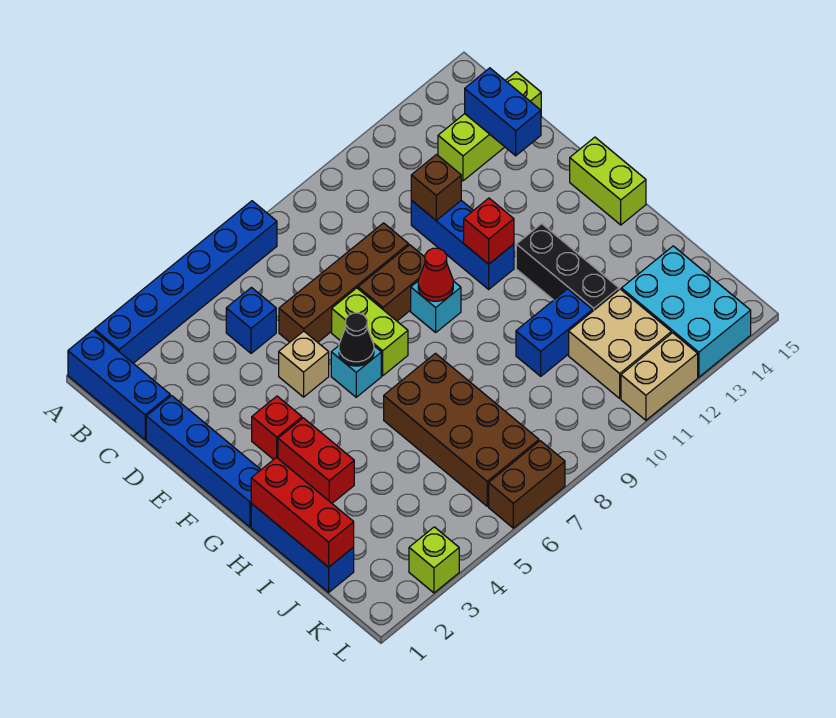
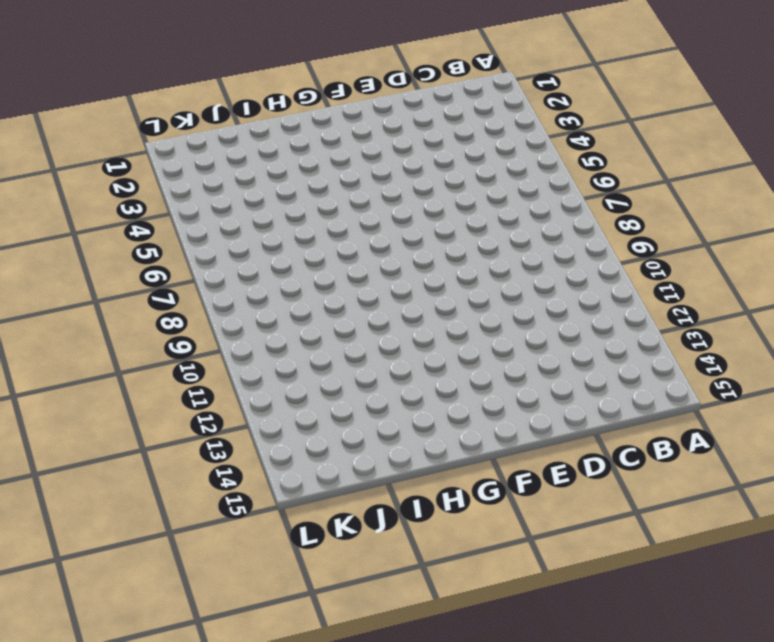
none -> blue 1x3 brick [68,330,170,440]
none -> blue 1x6 brick [94,201,277,363]
none -> blue 1x1 brick [226,288,276,353]
none -> lime 1x3 brick [438,72,541,181]

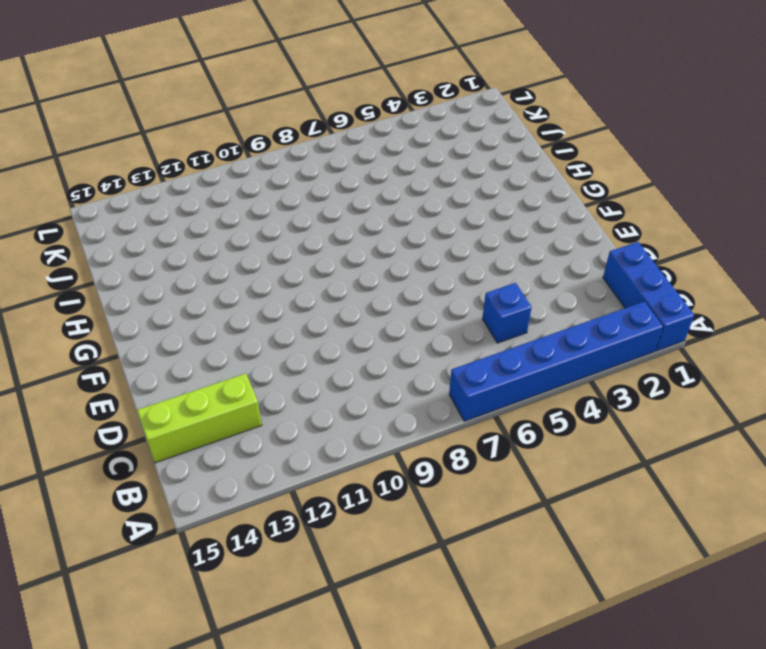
none -> blue 1x4 brick [146,396,261,527]
none -> brown 1x4 brick [279,223,409,342]
none -> blue 1x3 brick [411,200,514,289]
none -> tan 1x1 brick [279,331,329,397]

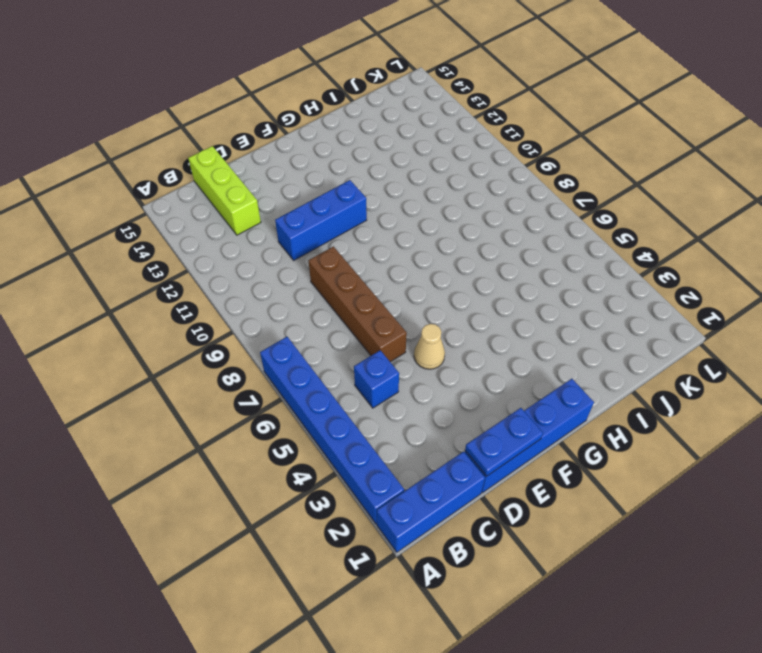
blue 1x2 plate [465,408,543,476] -> none
tan 1x1 cone [414,324,445,369] -> tan 1x1 brick [279,331,329,397]
none -> lime 1x2 brick [332,288,408,376]
none -> brown 1x2 brick [358,245,425,321]
none -> red 1x1 brick [252,396,302,460]
none -> cyan 1x1 brick [331,346,381,397]

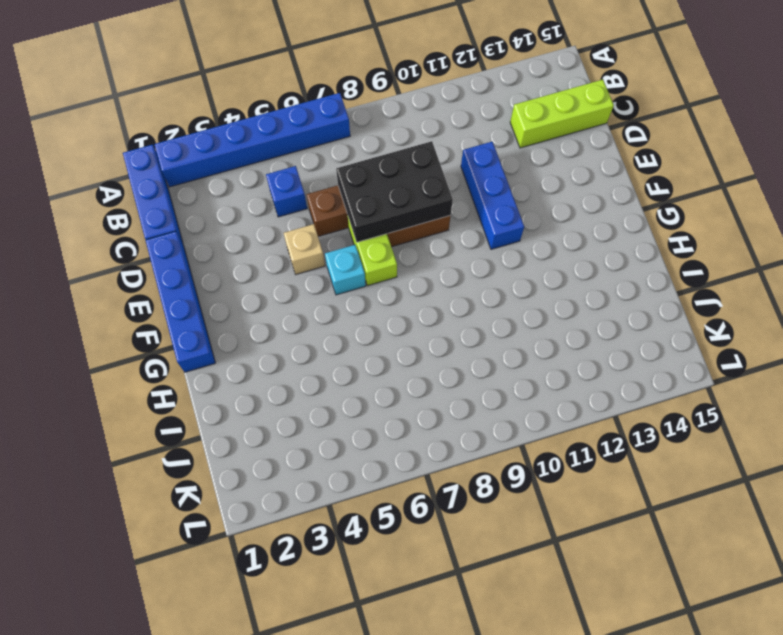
black 2x3 brick [336,141,453,242] -> none
none -> red 1x1 brick [252,396,302,460]
none -> cyan 1x1 brick [411,281,461,332]
none -> lime 1x2 brick [570,137,646,225]
none -> red 1x2 brick [278,418,354,503]

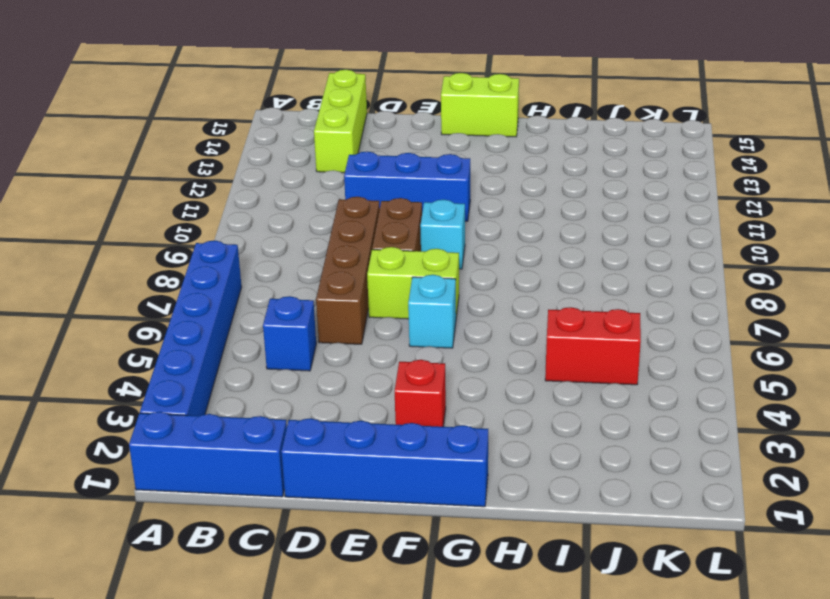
red 1x2 brick [545,307,641,385] -> red 1x2 brick moved to [278,418,354,503]
none -> tan 1x1 brick [279,331,329,397]
none -> black 1x3 brick [516,224,619,312]
none -> blue 1x3 brick [251,503,354,592]
none -> brown 2x4 brick [384,353,539,506]

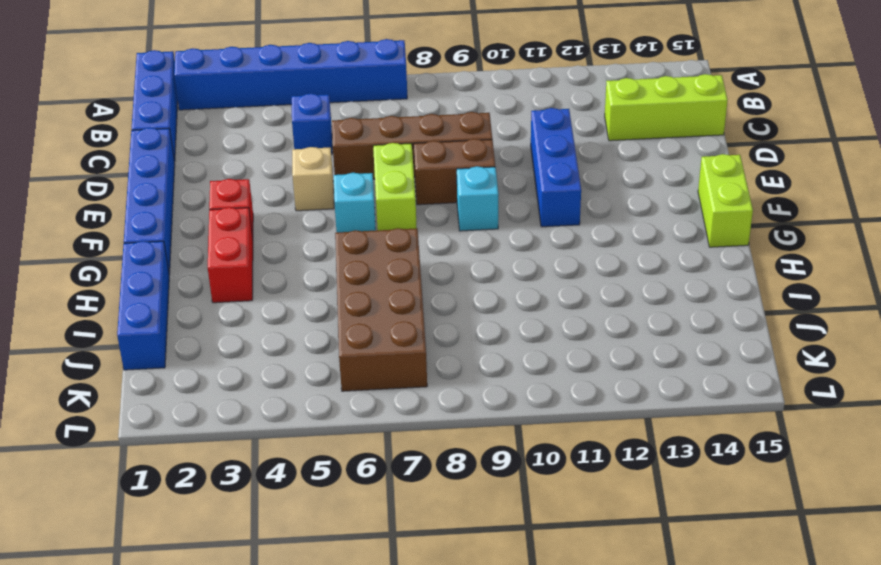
none -> black 1x3 brick [516,224,619,312]
none -> blue 1x2 brick [516,289,592,376]
none -> tan 2x2 brick [569,289,671,398]
none -> cyan 2x3 brick [622,246,751,377]

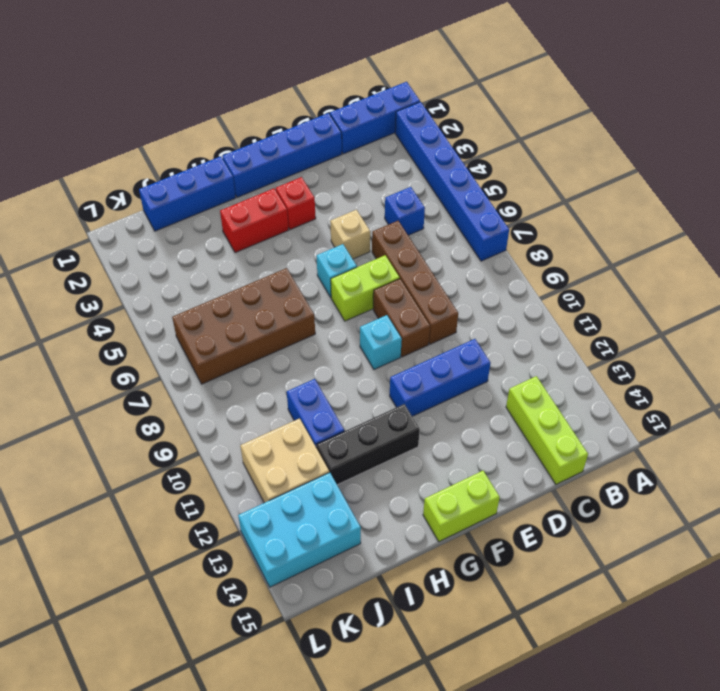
none -> lime 1x1 brick [409,527,459,593]
none -> brown 1x2 brick [489,441,565,528]
none -> tan 1x2 brick [621,333,698,420]
none -> blue 1x2 brick [465,68,541,156]

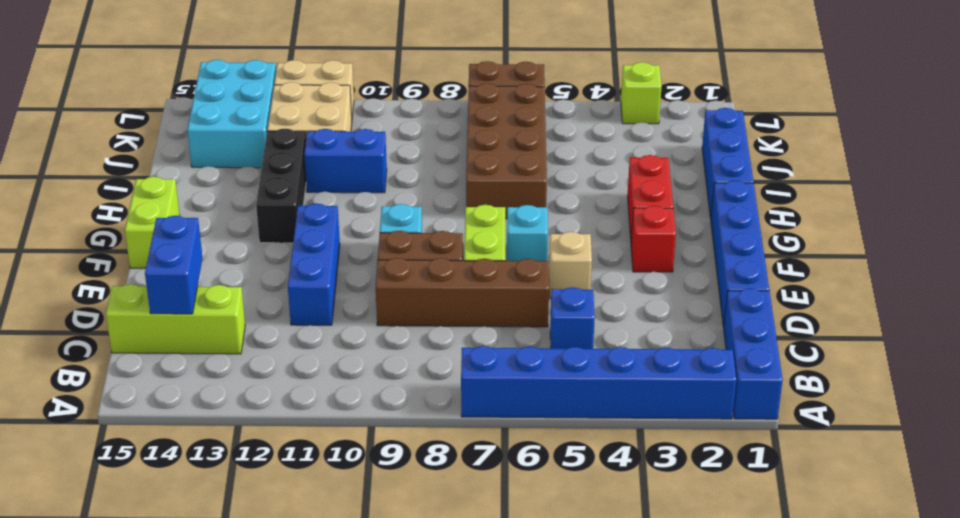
none -> brown 1x1 brick [411,155,461,220]
none -> black 1x1 cone [339,313,374,366]
none -> red 1x1 cone [418,248,453,301]
none -> red 1x1 brick [464,198,514,264]

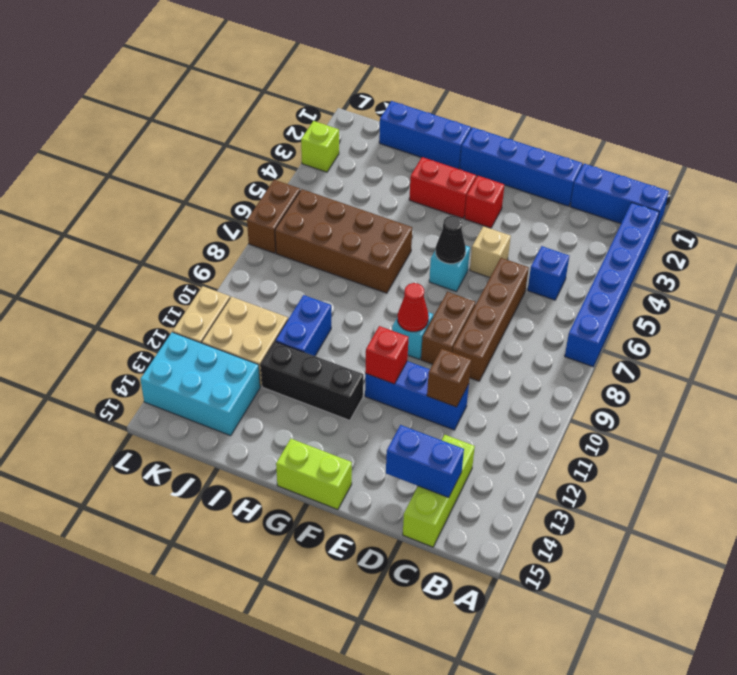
none -> lime 1x2 brick [332,288,408,376]
none -> red 1x3 brick [251,457,354,567]

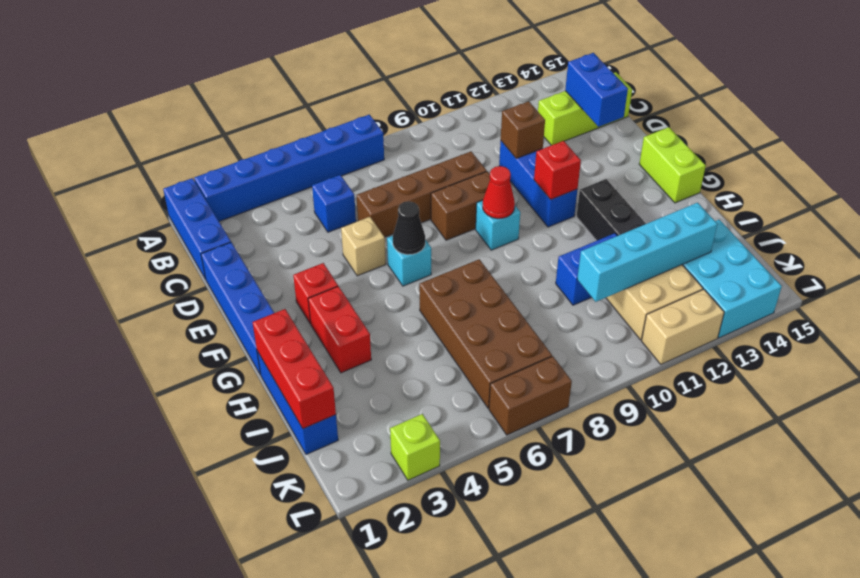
cyan 1x4 brick [577,203,717,302] -> none
none -> lime 1x2 brick [332,288,408,376]

